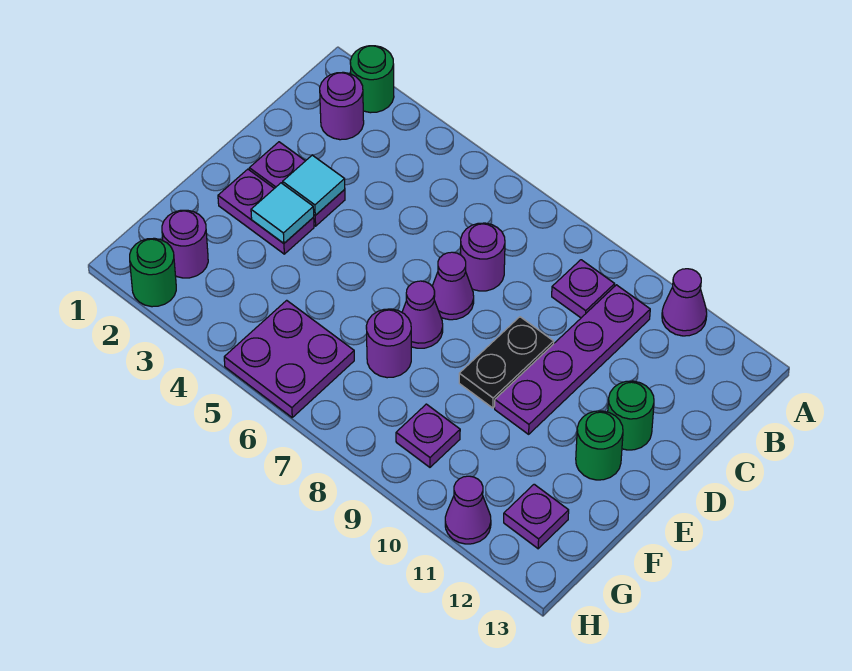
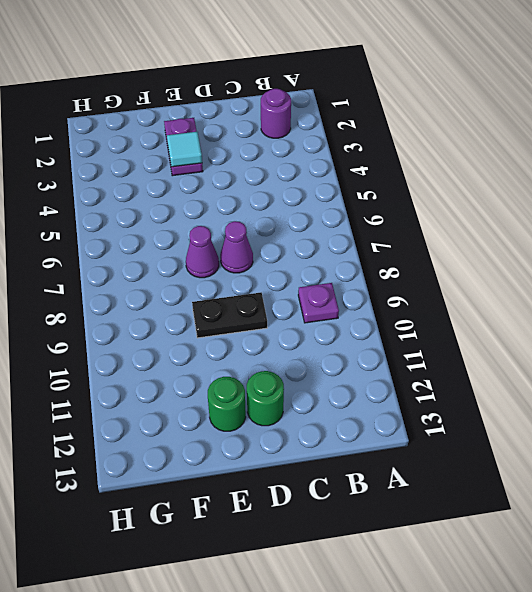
none -> green 1x1 round brick [350,46,394,113]
none -> purple 1x1 cone [662,269,707,336]
none -> purple 1x4 plate [495,285,650,434]

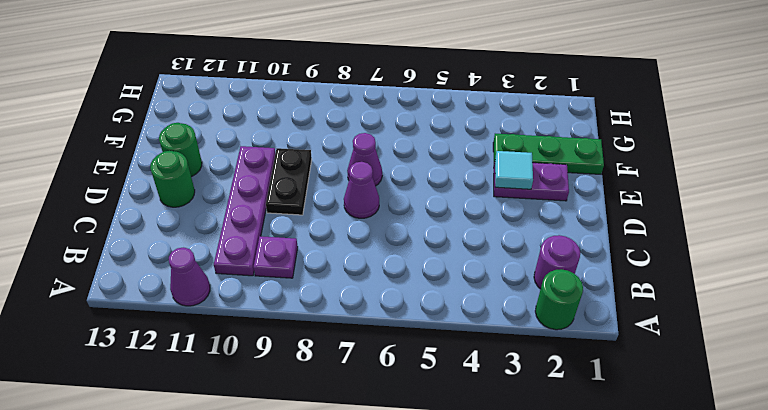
green 1x3 plate [493,134,604,174] -> none
none -> purple 1x1 round brick [460,223,505,291]
none -> purple 1x2 plate [249,142,345,226]
none -> purple 1x1 round brick [366,309,411,378]

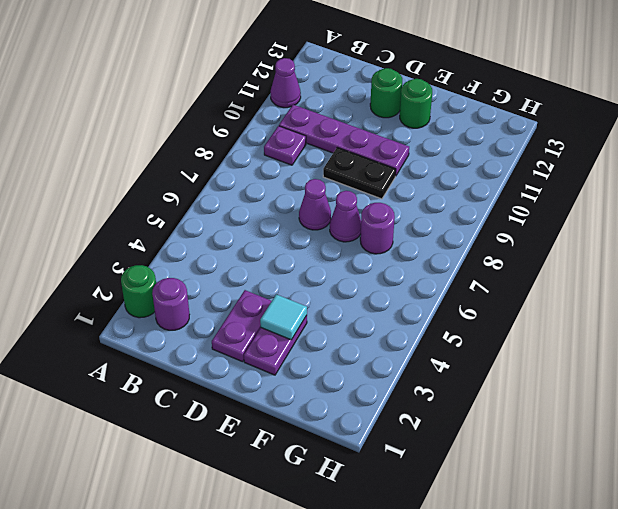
none -> purple 1x1 round brick [460,223,505,291]
none -> purple 1x1 round brick [162,210,208,278]
none -> purple 2x2 plate [224,300,354,417]

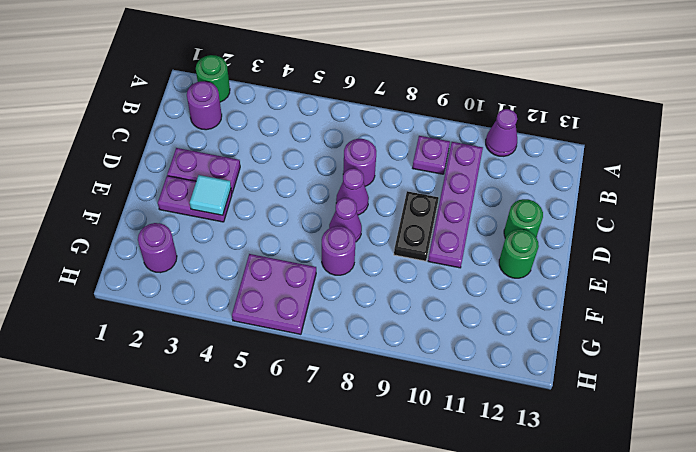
none -> purple 1x1 plate [396,404,460,467]
none -> purple 1x1 plate [504,484,569,549]
none -> green 1x1 round brick [130,238,176,307]

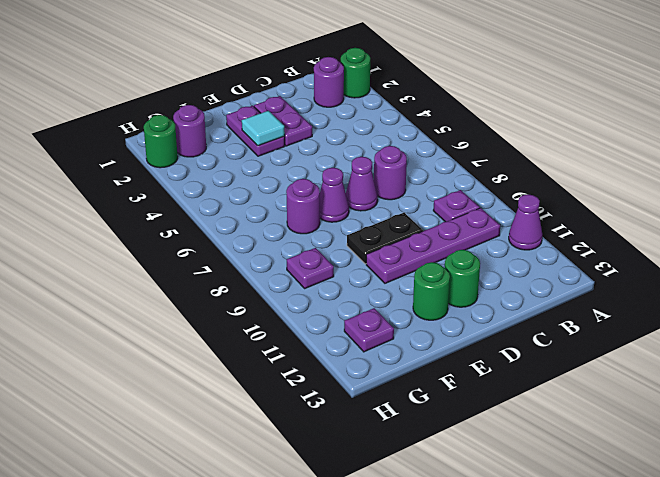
none -> purple 2x2 plate [224,300,354,417]
none -> purple 1x1 cone [445,476,491,544]
none -> cyan 1x1 tile [283,155,345,215]

